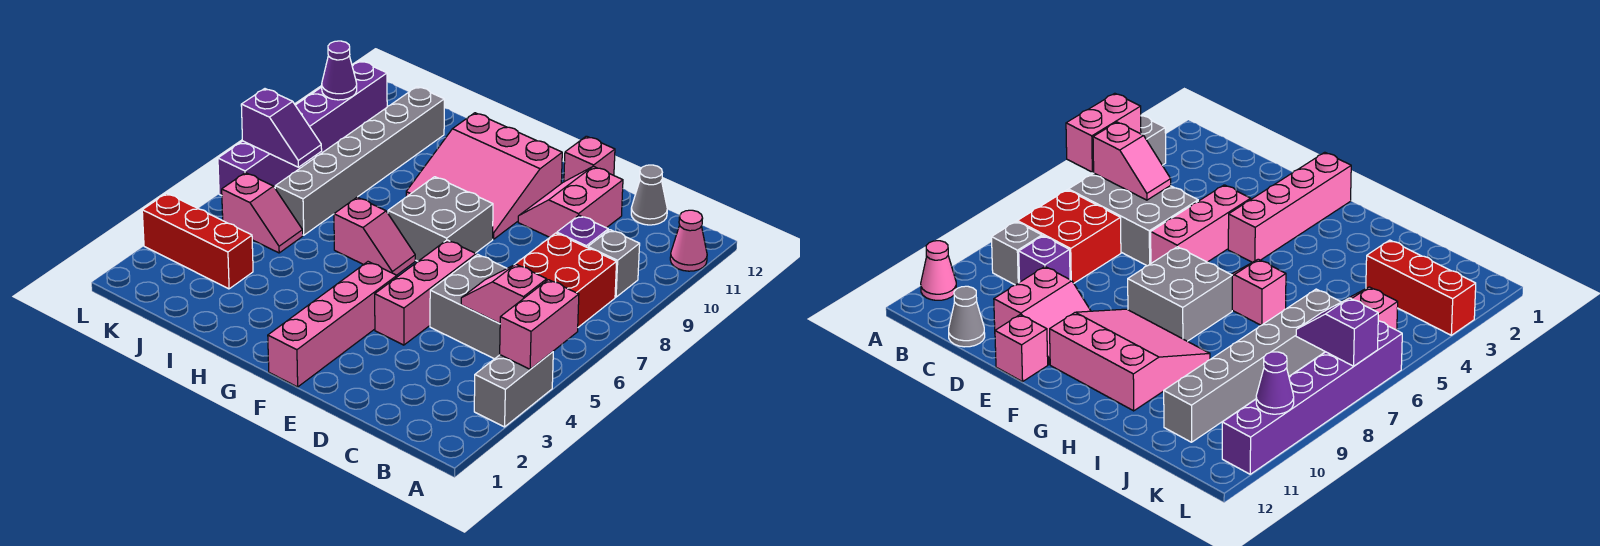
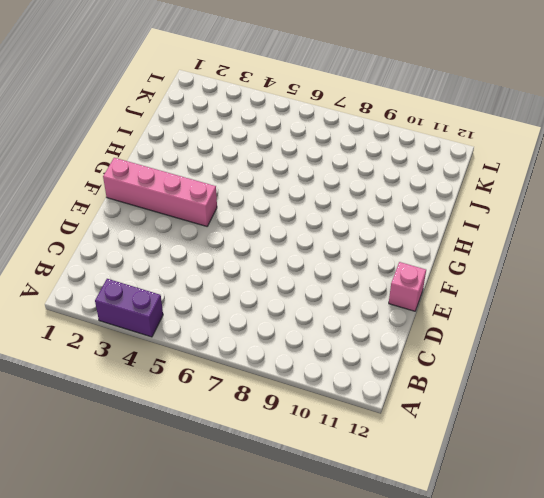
purple 1x2 brick [95,279,163,337] -> grey 1x2 brick [474,352,553,427]
none -> pink 1x1 cone [670,210,707,271]
none -> grey 2x3 brick [430,254,507,359]
none -> red 2x2 brick [516,233,617,327]

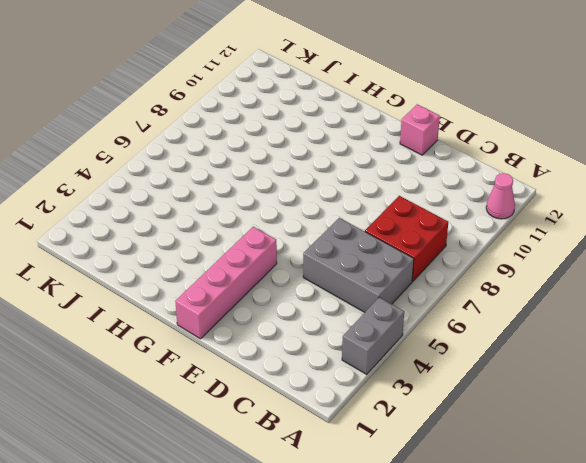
none -> grey 1x1 brick [588,230,640,297]
none -> purple 1x1 brick [557,215,608,248]
none -> grey 1x1 cone [631,165,667,225]

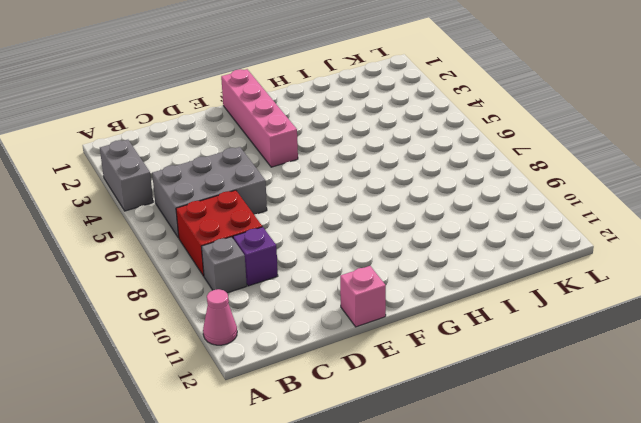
none -> grey 1x1 cone [631,165,667,225]
none -> pink 2x2 slope [518,166,623,237]
none -> pink 1x3 brick [375,240,476,345]

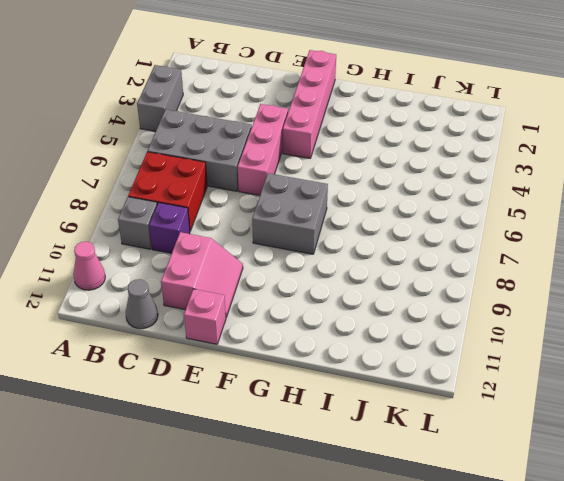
none -> pink 3x3 slope [406,113,562,239]
none -> pink 1x2 slope [334,197,415,275]
none -> red 1x3 brick [142,193,253,289]

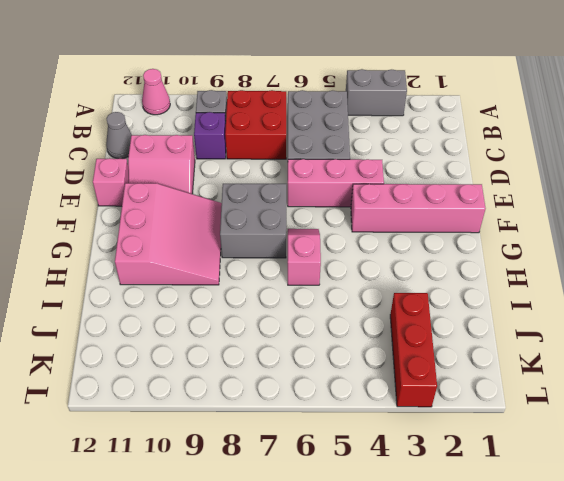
none -> pink 1x2 slope [222,173,303,253]
none -> grey 1x6 brick [275,87,444,235]
none -> purple 1x6 brick [218,61,387,196]

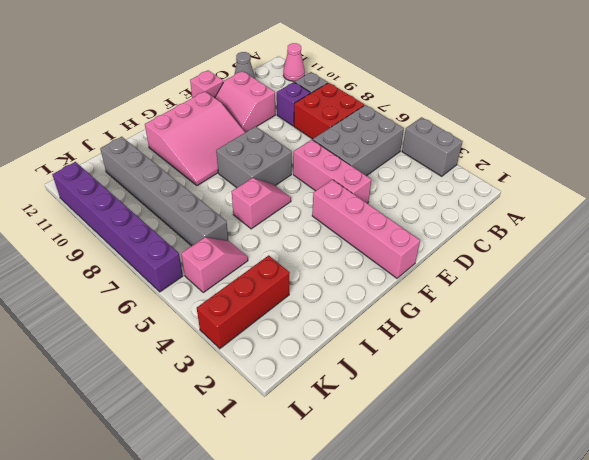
none -> pink 1x2 brick [500,280,579,369]
none -> pink 1x2 slope [461,264,547,324]
none -> purple 1x2 slope [241,89,322,167]

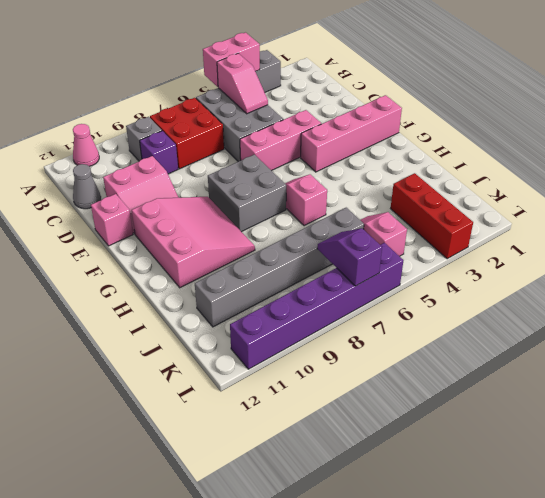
none -> purple 1x1 cone [322,41,357,100]

